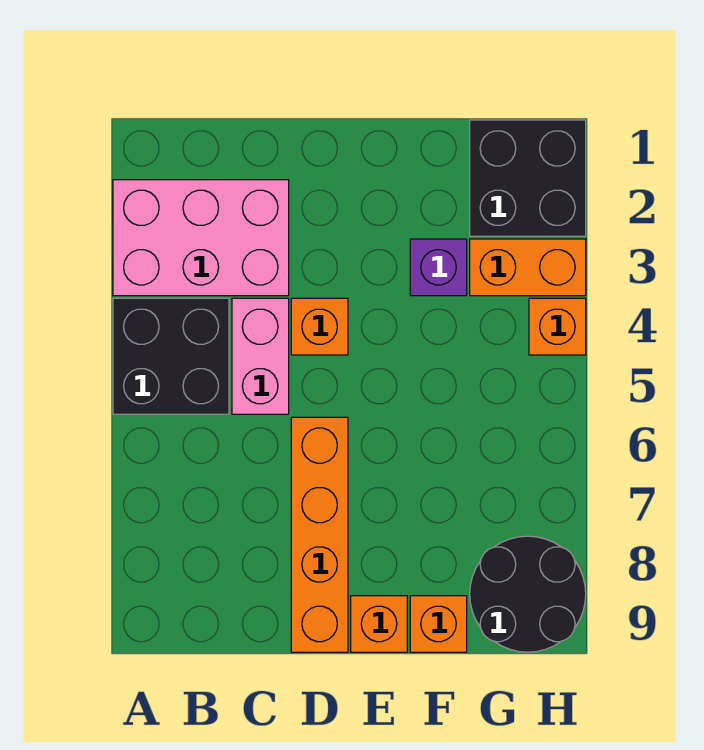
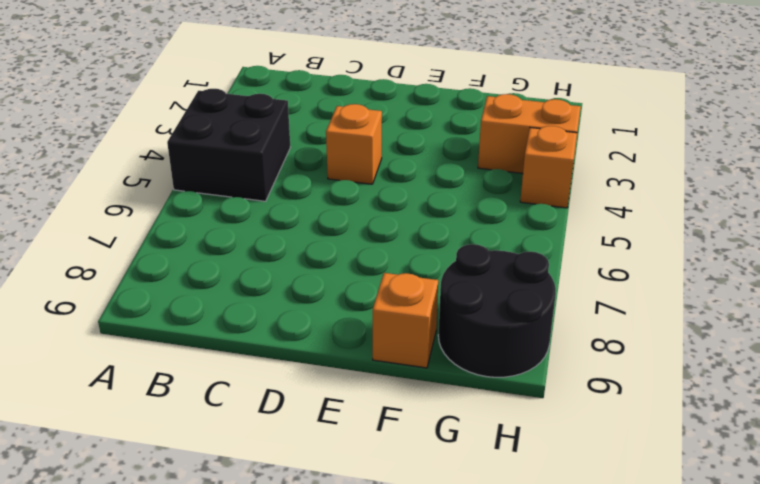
none -> pink 2x3 brick [113,180,289,296]
none -> pink 1x2 brick [232,298,289,414]
none -> orange 1x4 brick [291,417,348,652]

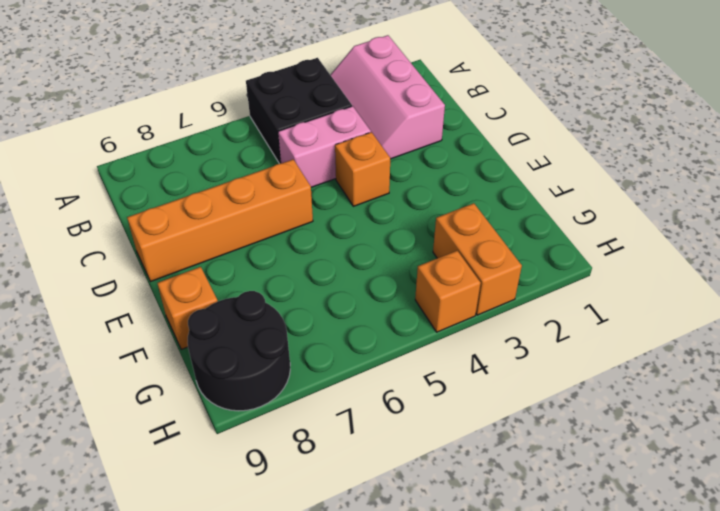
pink 2x3 slope [331,35,445,159] -> pink 2x3 brick [113,180,289,296]
none -> orange 1x1 brick [351,596,407,652]
none -> purple 1x1 brick [410,239,467,296]
none -> black 2x2 brick [470,120,586,236]

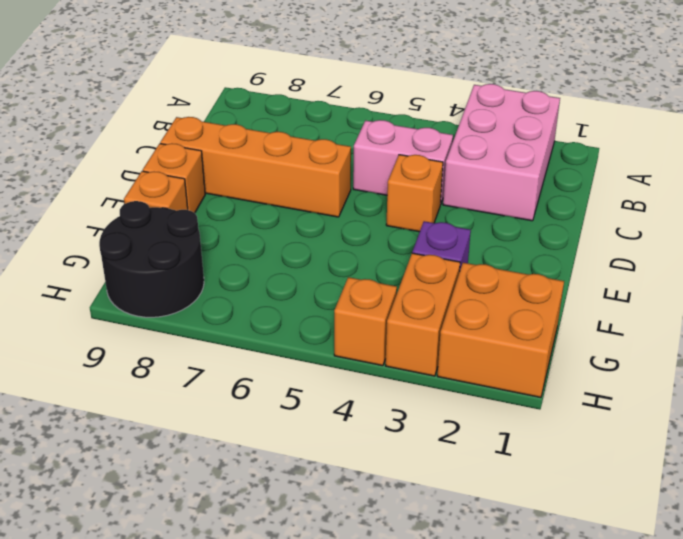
orange 2x2 brick [437,263,564,398] -> black 2x2 brick [470,120,586,236]
none -> black 2x2 brick [113,298,229,414]

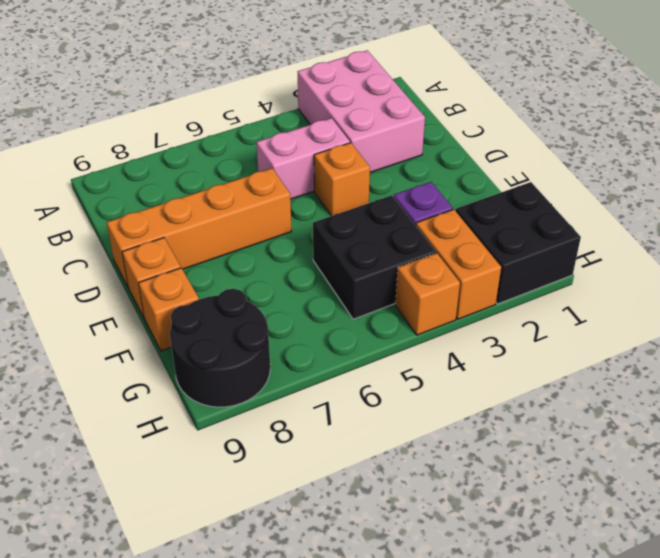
black 2x2 brick [313,195,436,319] -> black 2x2 brick moved to [113,298,229,414]

